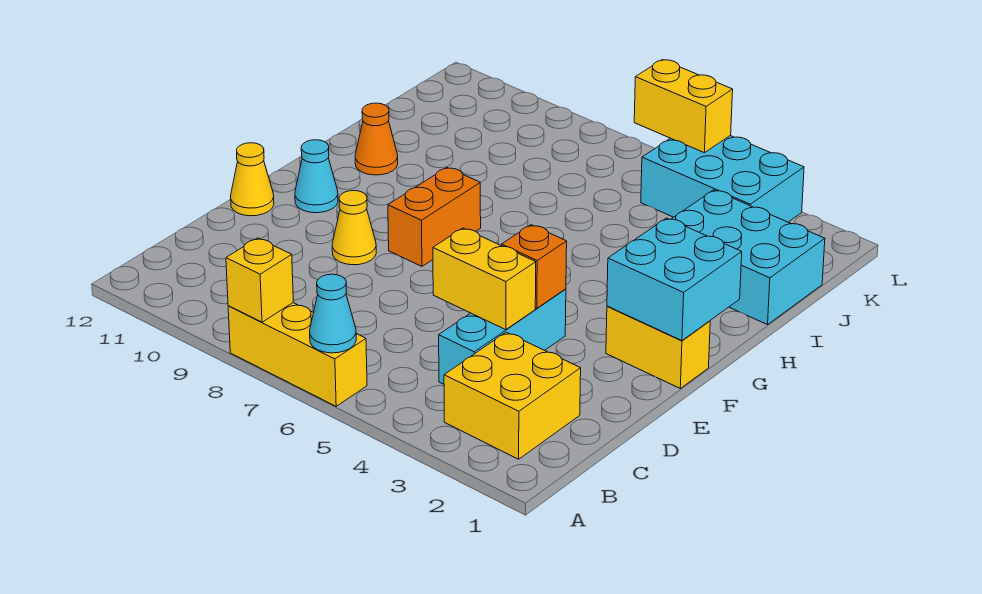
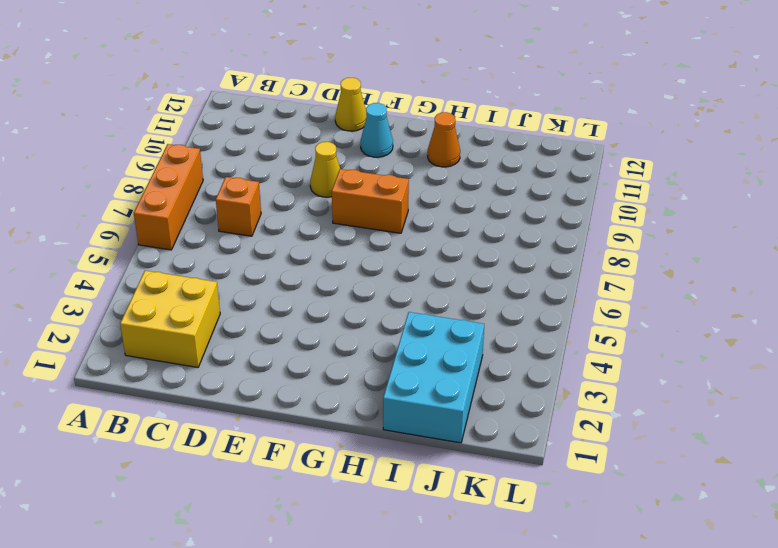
orange 1x3 brick [134,144,203,250] -> yellow 1x3 brick [228,303,367,406]
orange 1x1 brick [216,177,261,236] -> orange 1x1 brick moved to [501,225,567,308]
none -> cyan 1x3 brick [439,289,566,384]
none -> yellow 1x2 brick [606,306,710,388]
none -> cyan 2x3 brick [641,136,804,222]

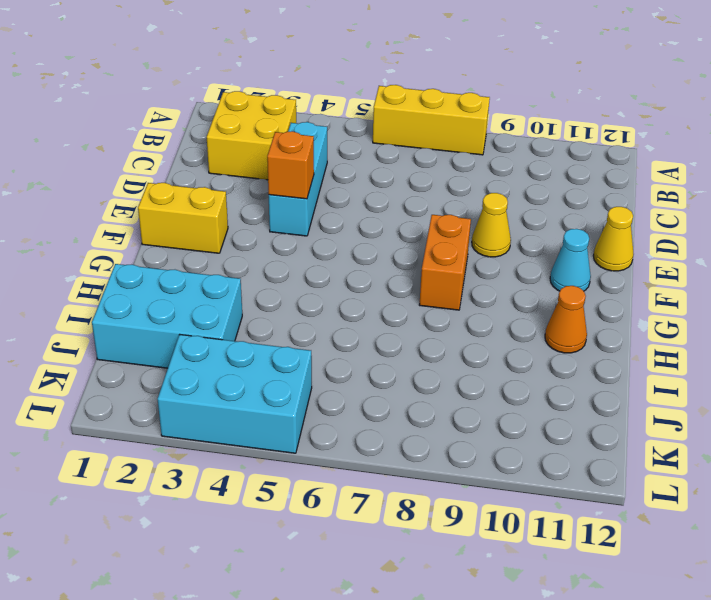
none -> cyan 1x1 cone [310,274,356,353]
none -> yellow 1x1 brick [226,238,293,322]
none -> yellow 1x2 brick [433,228,536,330]

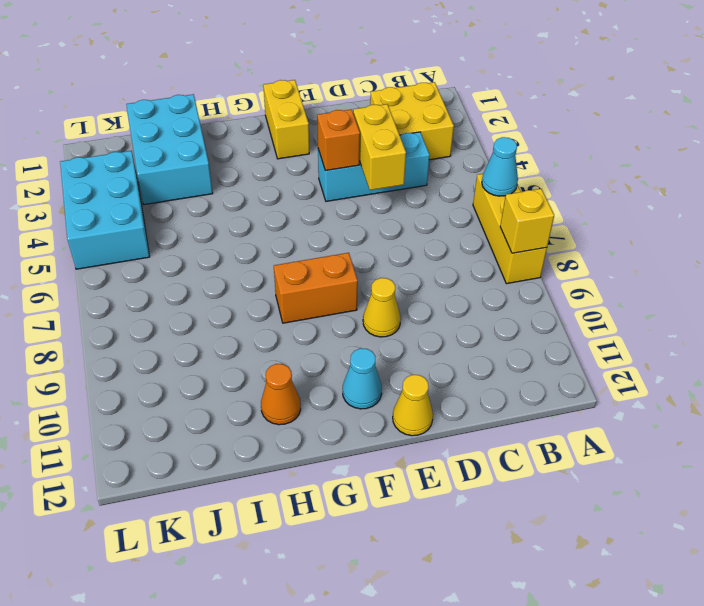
none -> cyan 2x2 brick [607,218,742,341]
none -> yellow 1x2 brick [634,60,733,153]

